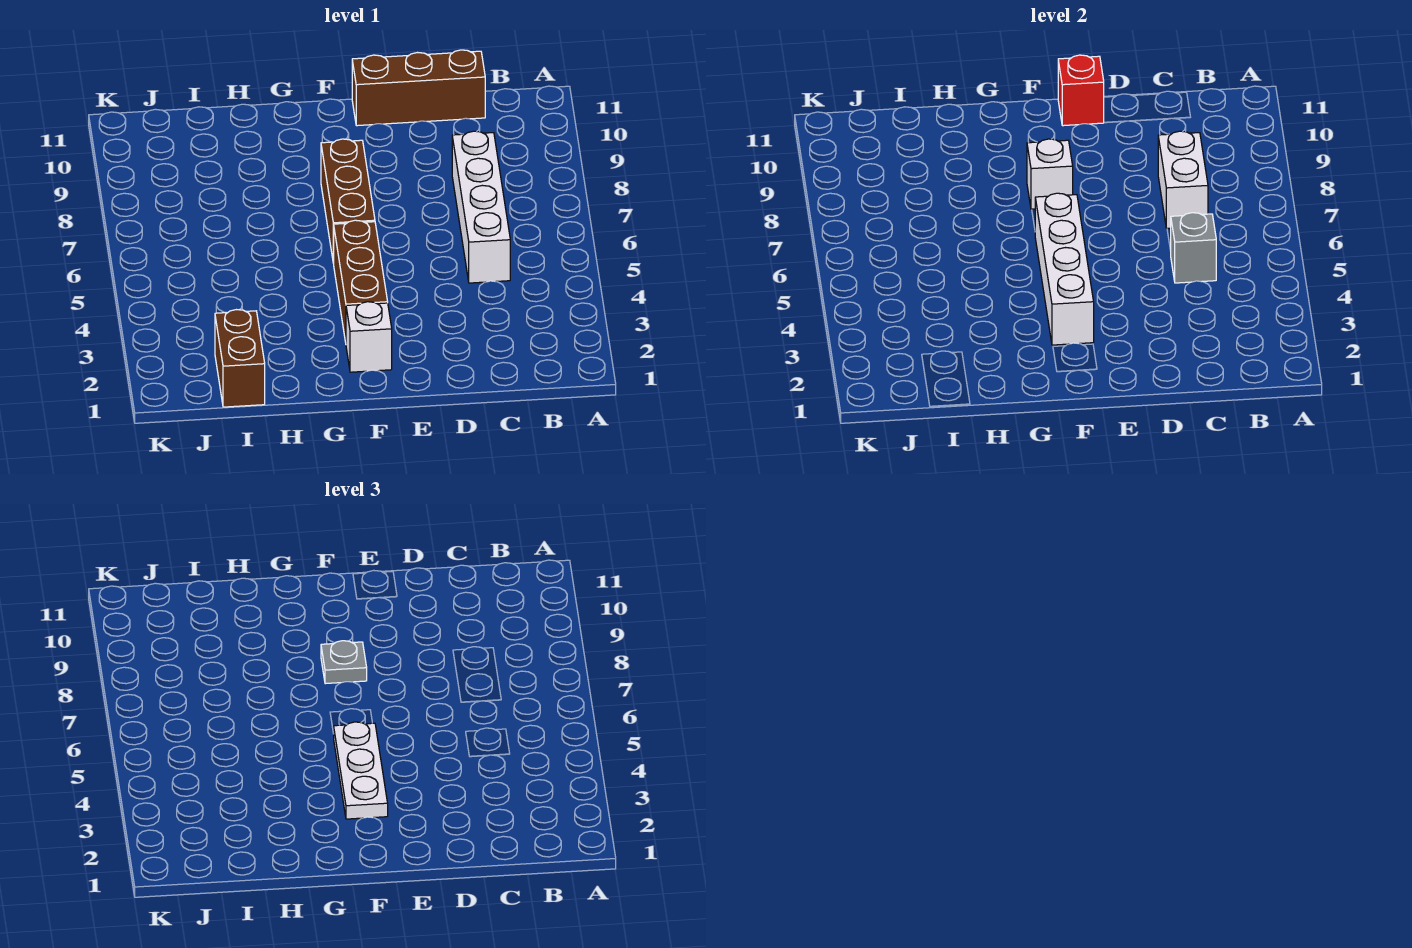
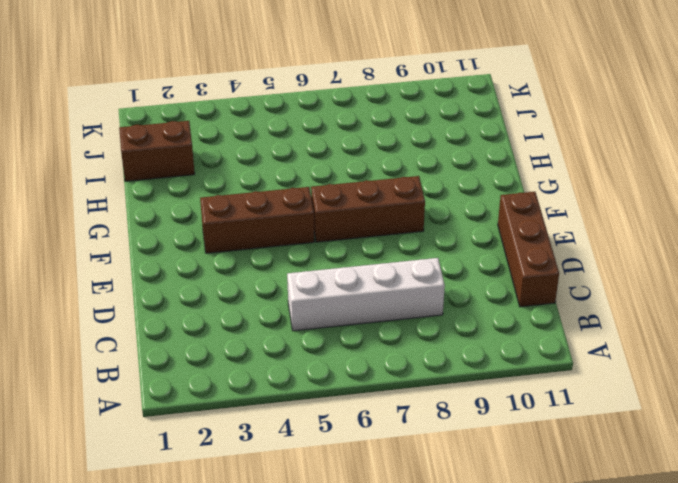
none -> white 1x1 brick [346,302,392,372]
none -> grey 1x1 brick [1170,213,1216,283]
none -> white 1x2 brick [1158,131,1208,229]

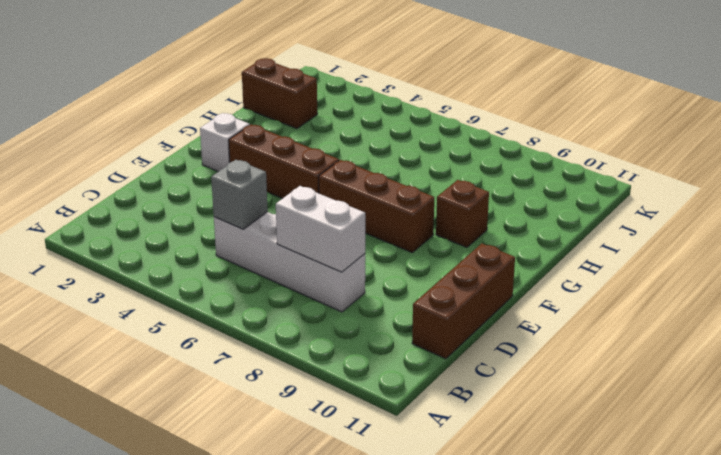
brown 1x1 brick [436,180,489,247] -> none
none -> red 1x1 brick [1058,55,1104,126]
none -> white 1x4 brick [1035,193,1094,345]
none -> white 1x1 brick [1027,139,1073,210]

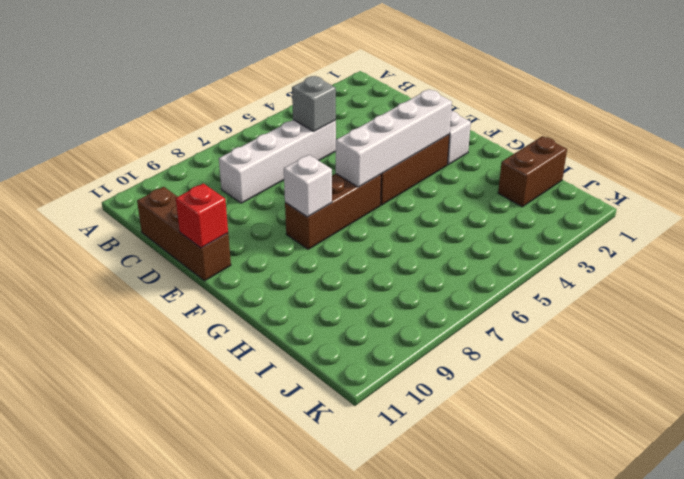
none -> white 1x2 brick [1158,131,1208,229]
none -> white 1x3 plate [333,722,388,819]
none -> grey 1x1 plate [321,641,367,684]

